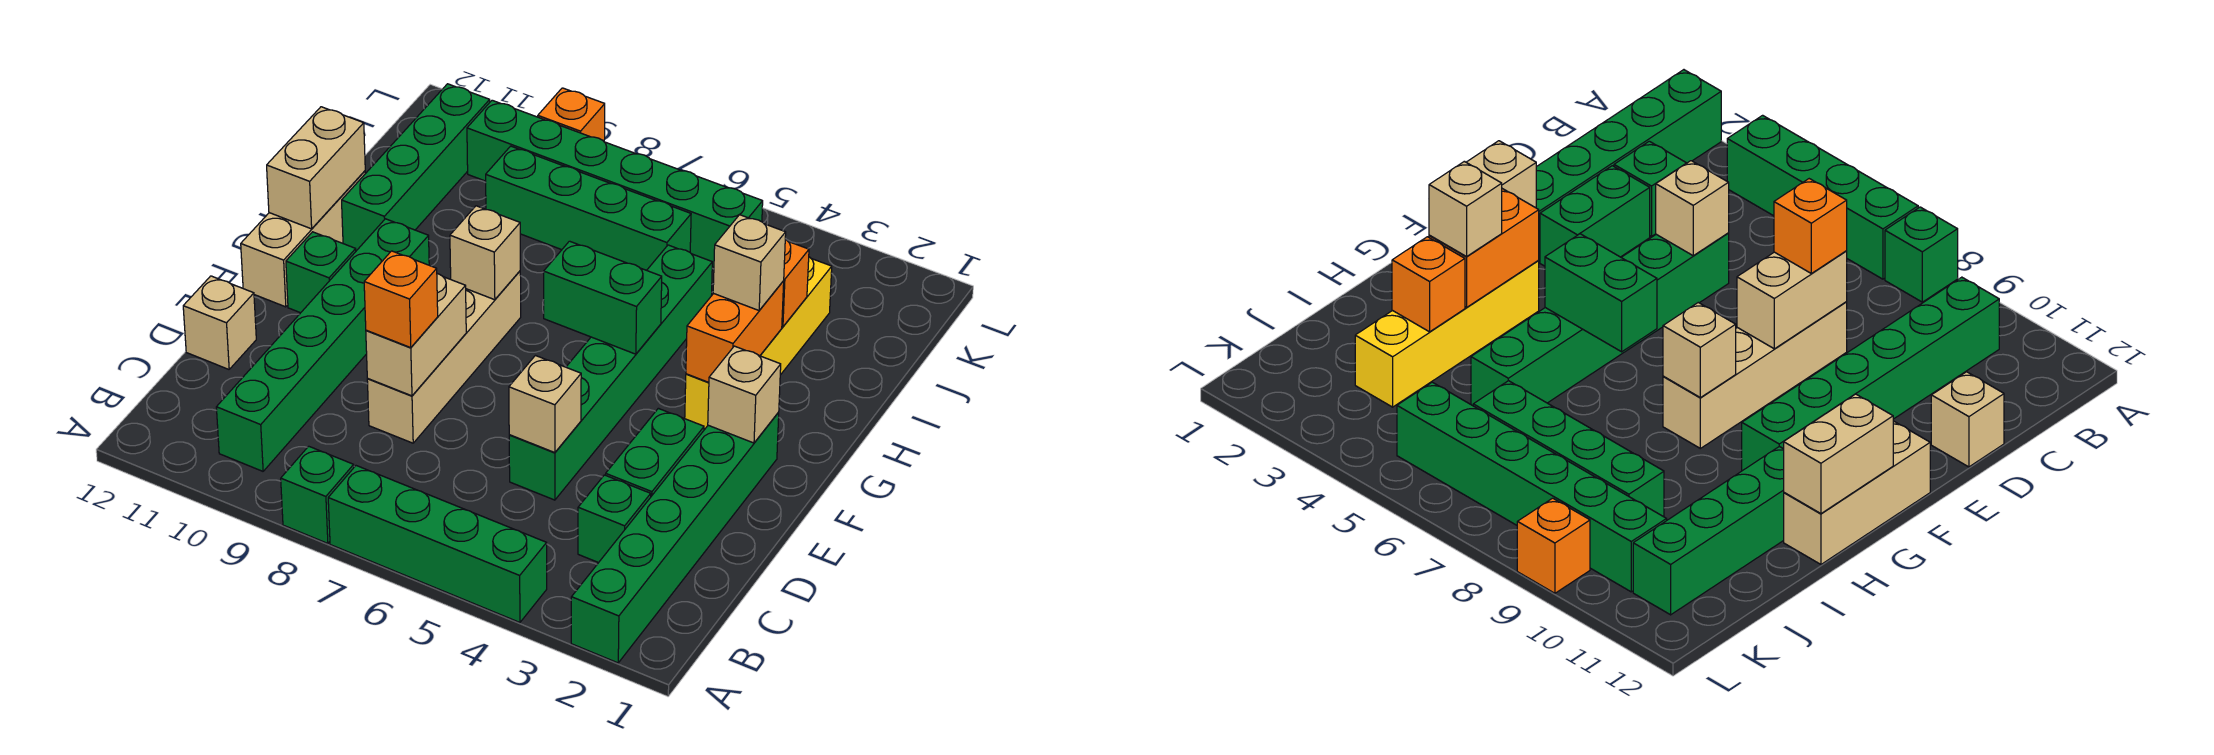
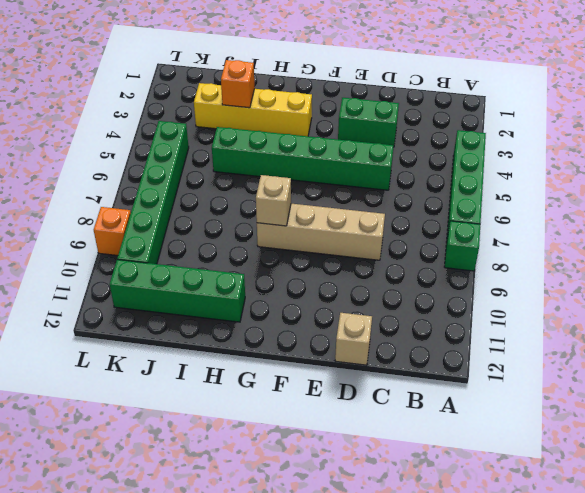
none -> green 1x6 brick [571,412,779,663]
none -> green 1x6 brick [216,219,429,471]
none -> green 1x1 brick [578,475,651,563]

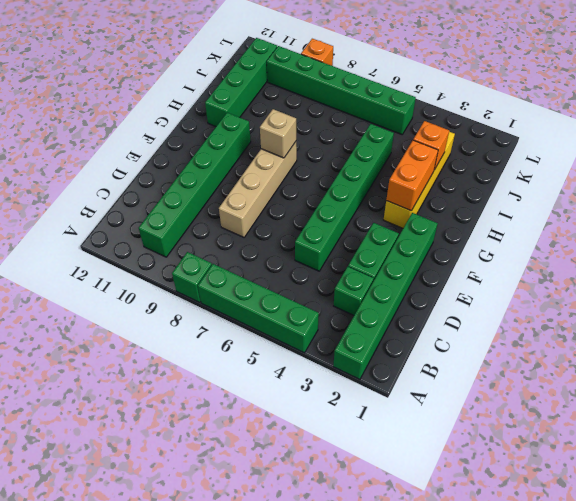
none -> tan 1x1 brick [183,276,256,369]
none -> green 1x1 brick [286,232,356,313]
none -> tan 1x3 brick [241,171,365,307]

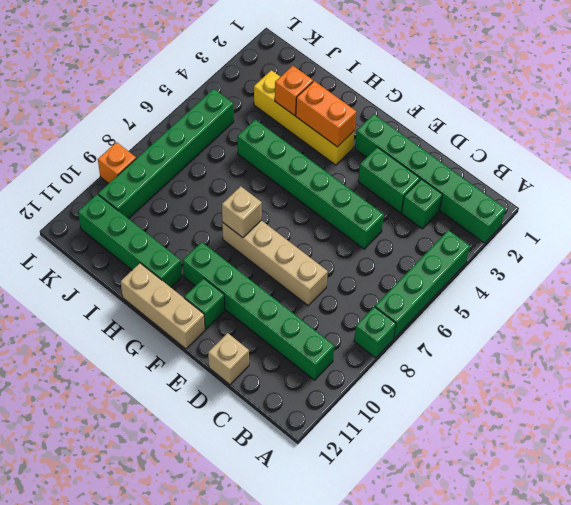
none -> green 1x4 brick [486,146,691,270]
none -> tan 1x1 brick [509,356,581,453]
none -> tan 1x2 brick [366,274,466,396]

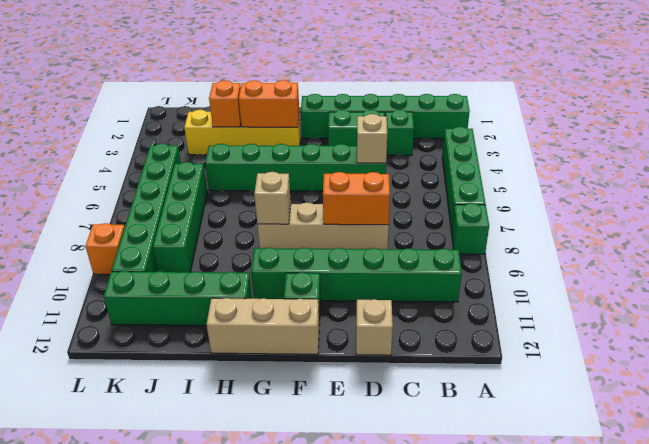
orange 1x2 brick [323,172,390,225] -> tan 1x2 brick [366,274,466,396]
none -> tan 1x1 brick [708,346,781,443]
none -> green 1x2 brick [544,241,662,354]
none -> tan 1x2 brick [267,107,365,229]

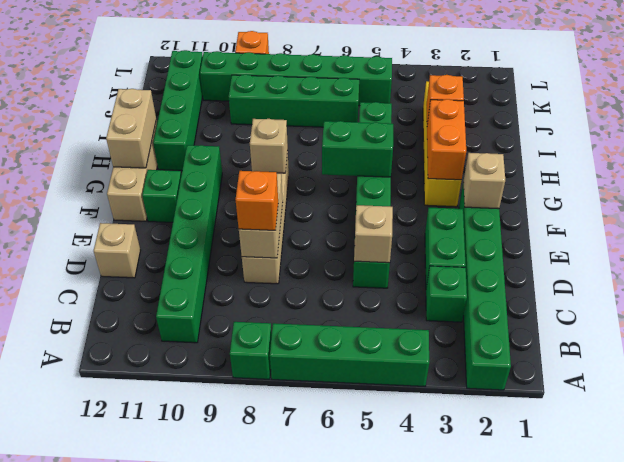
none -> tan 1x1 brick [713,215,786,310]

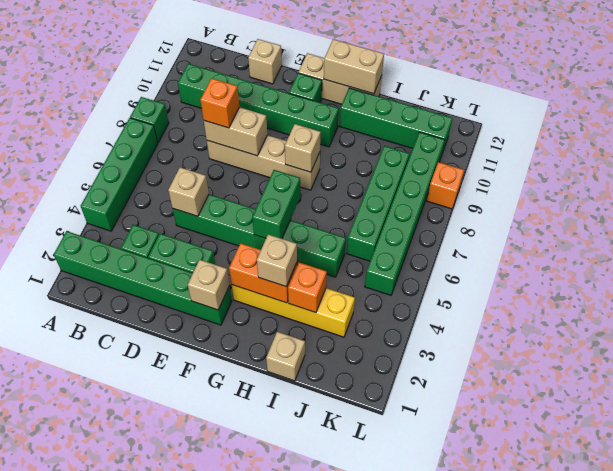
tan 1x1 brick [266,332,305,381] -> none

